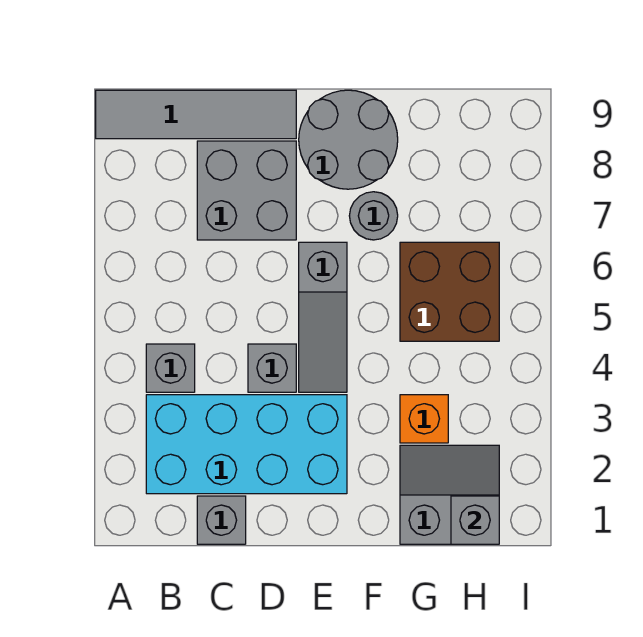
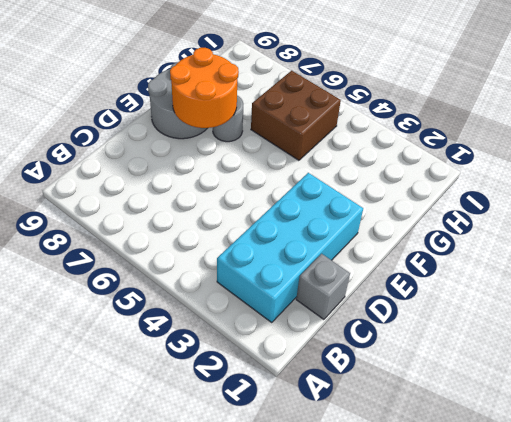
orange 2x2 round brick [170,48,239,128] -> none
none -> grey 1x4 tile [96,90,296,139]
none -> grey 1x1 brick [146,344,195,392]
none -> grey 2x2 brick [197,141,296,240]

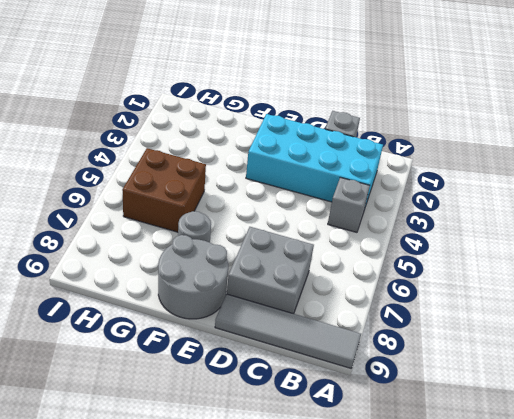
none -> grey 1x1 brick [248,344,296,392]
none -> grey 1x3 slope [299,242,347,392]
none -> grey 2x2 slope [400,445,499,544]

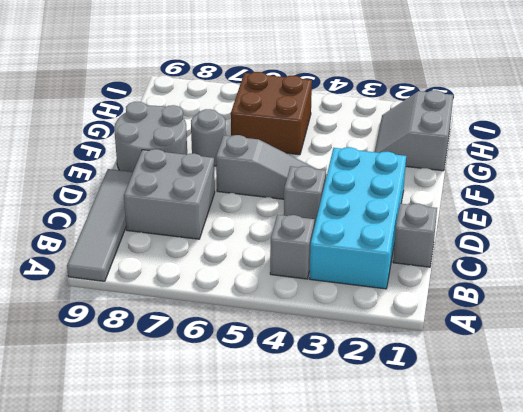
none -> orange 1x1 brick [400,395,448,443]
none -> grey 1x1 brick [451,496,499,544]

